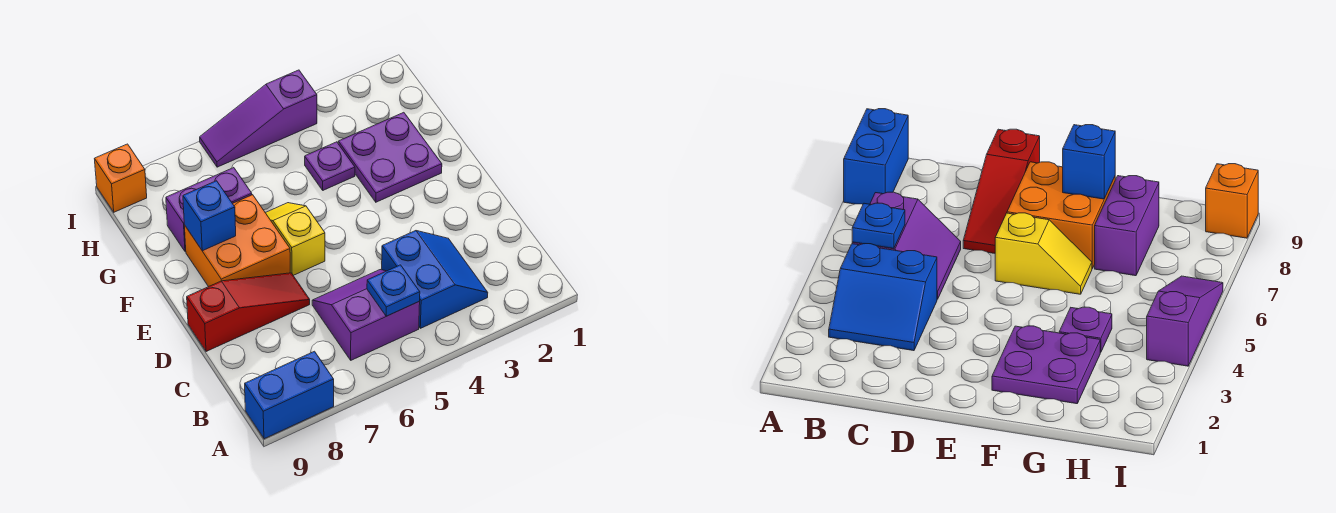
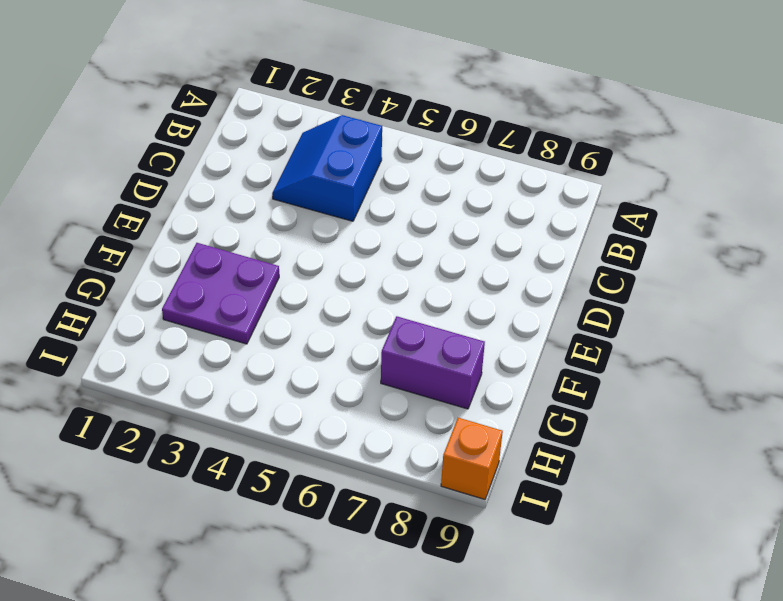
none -> blue 1x2 brick [245,351,334,439]
none -> purple 2x2 slope [312,270,420,360]
none -> red 1x3 slope [187,273,310,352]

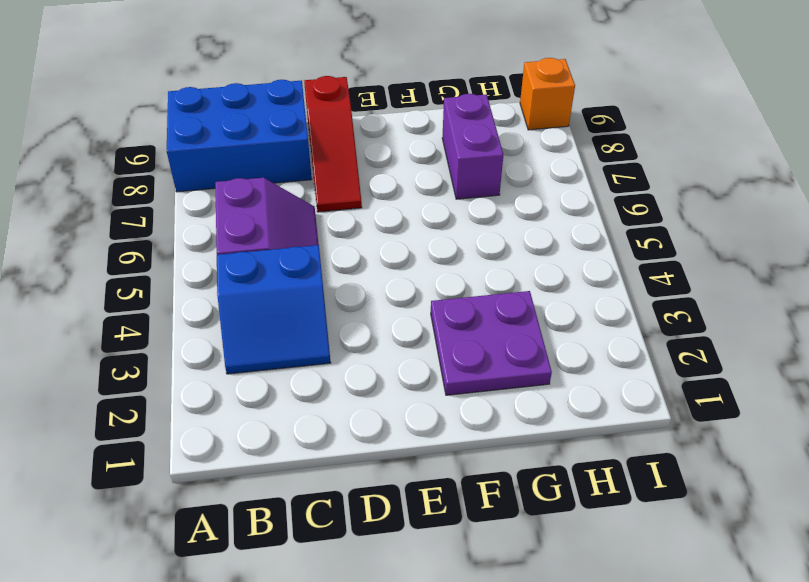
blue 2x3 brick [167,80,312,192] -> blue 1x2 brick [245,351,334,439]
none -> yellow 1x2 slope [265,203,325,275]
none -> orange 2x2 brick [184,195,290,287]
none -> purple 1x1 plate [305,142,355,190]

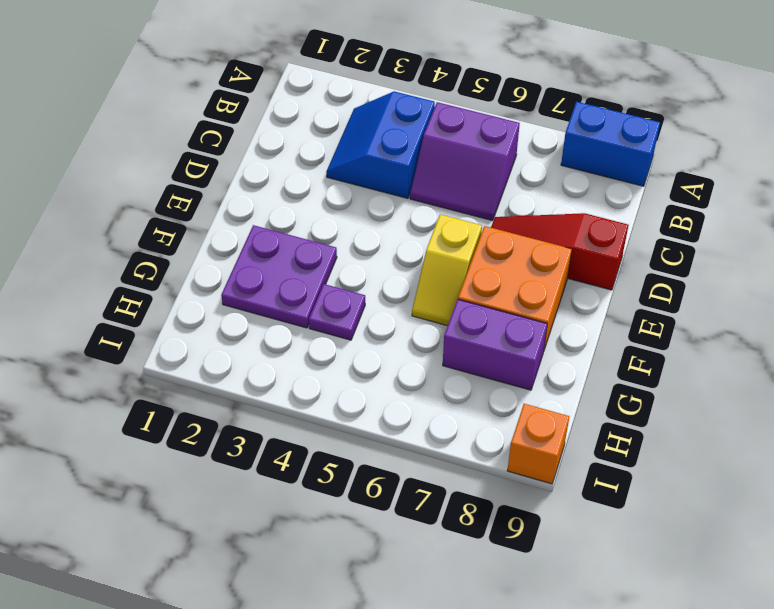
none -> purple 1x3 slope [200,70,317,167]
none -> blue 1x1 plate [367,265,420,316]
none -> blue 1x1 brick [183,181,236,251]

